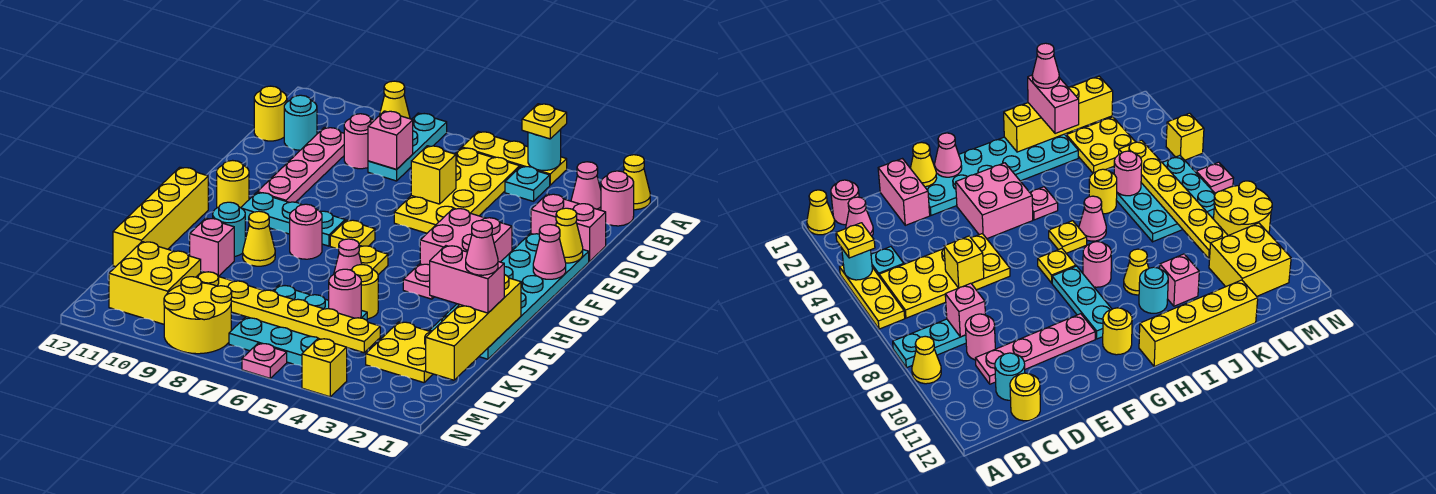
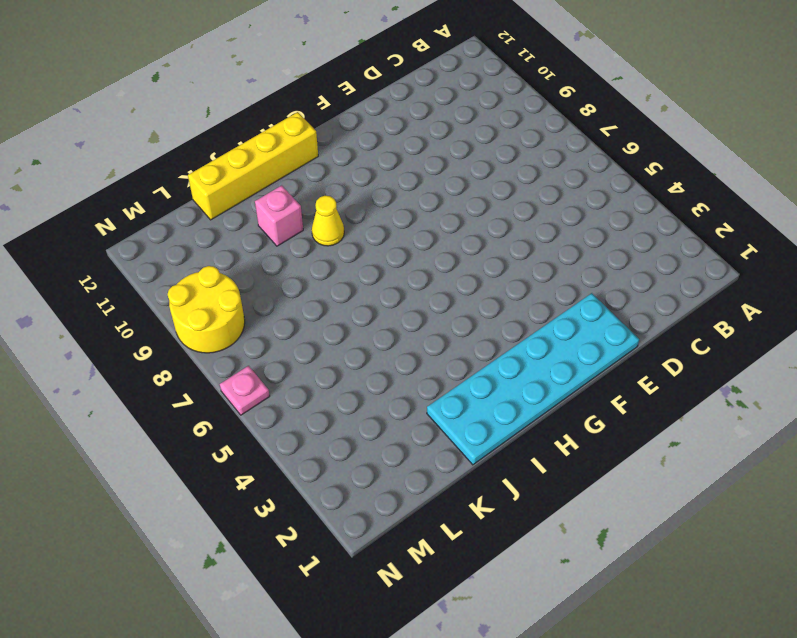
none -> yellow 1x1 cone [624,155,650,210]
none -> yellow 1x3 plate [462,132,567,185]
none -> cyan 1x3 plate [368,113,447,181]
none -> yellow 1x1 cone [379,81,410,119]

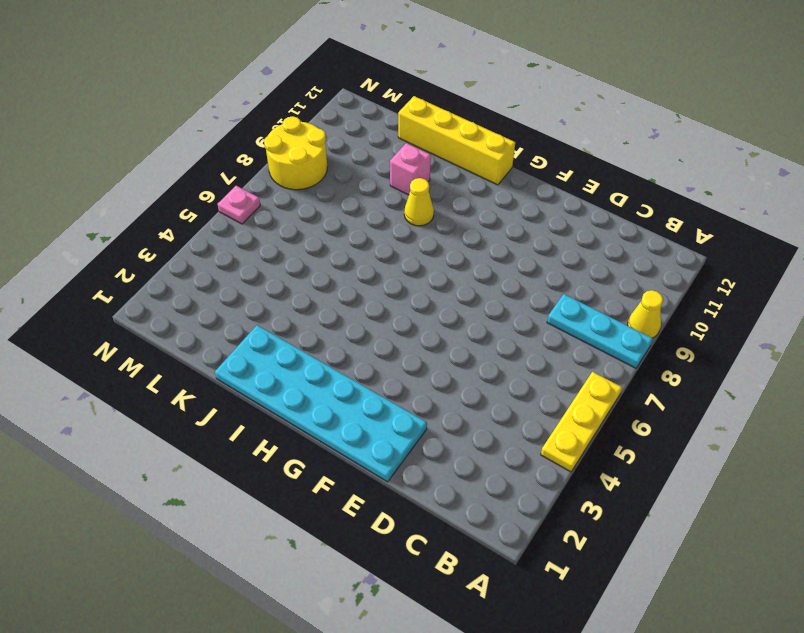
none -> yellow 1x1 cone [624,155,650,210]
none -> pink 1x1 round brick [601,171,634,226]
none -> pink 1x1 cone [571,162,601,210]
none -> cyan 1x1 plate [505,166,550,201]

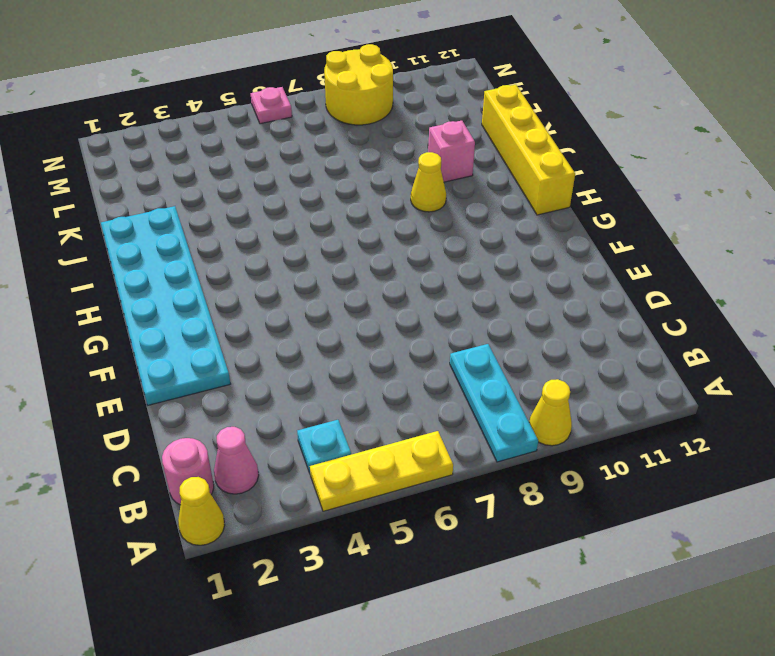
none -> yellow 2x4 plate [394,148,520,233]
none -> pink 1x1 round brick [344,114,374,169]
none -> pink 1x4 plate [257,127,344,202]
none -> cyan 1x1 round brick [284,95,317,150]

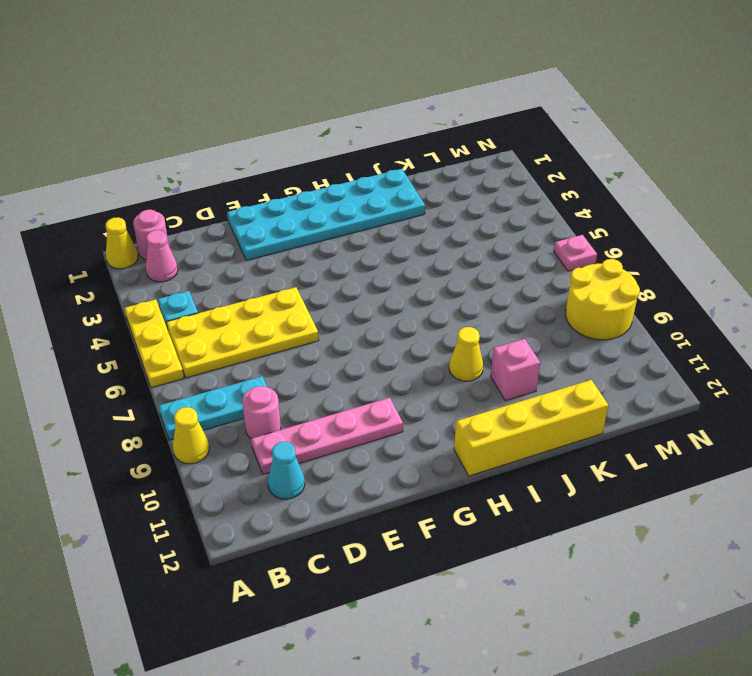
cyan 1x1 cone [268,442,305,499] -> cyan 1x1 round brick [284,95,317,150]
none -> yellow 1x1 round brick [254,86,287,141]
none -> pink 1x2 brick [531,194,606,262]
none -> pink 2x2 brick [420,208,512,265]
none -> yellow 1x1 plate [330,220,375,249]

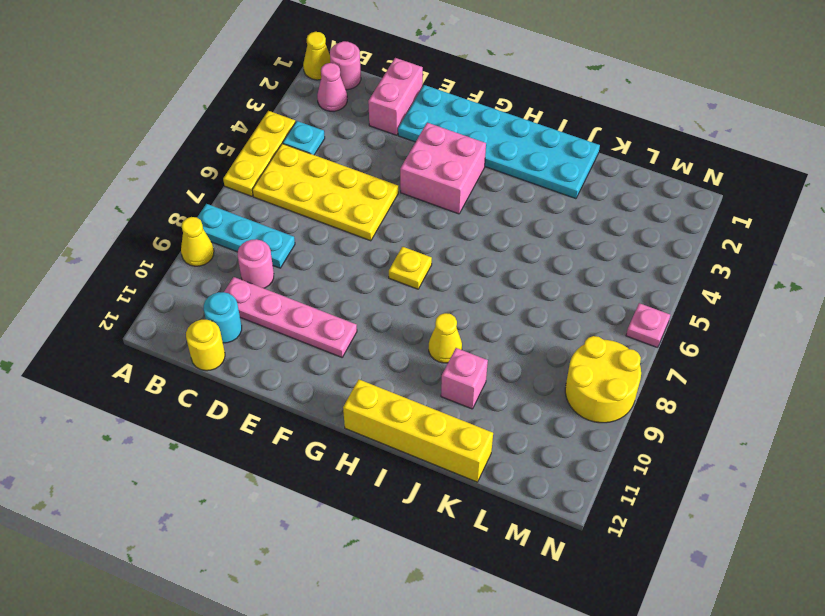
none -> cyan 1x3 plate [241,193,345,246]
none -> yellow 1x1 round brick [217,160,249,208]
none -> pink 1x1 plate [403,264,434,299]
none -> yellow 1x1 plate [359,246,388,275]

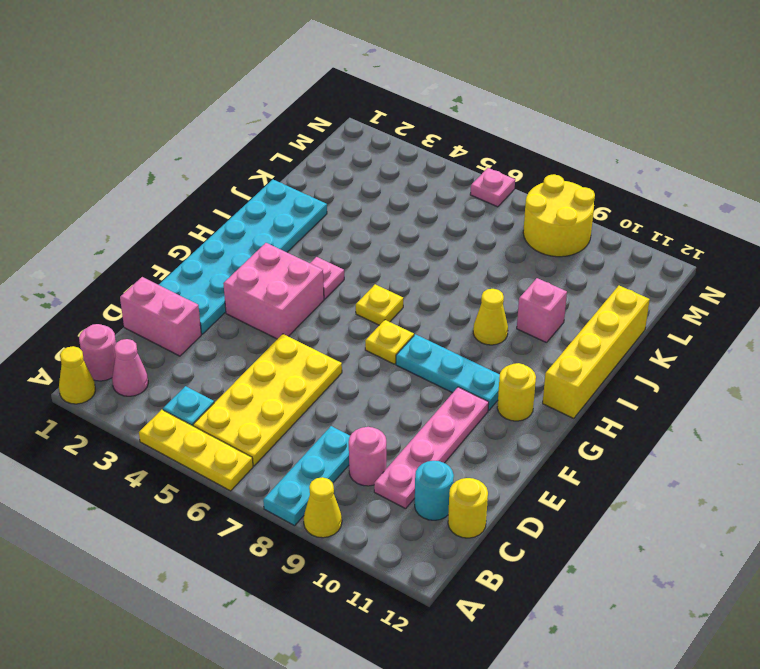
none -> pink 1x1 round brick [290,204,322,259]
none -> pink 1x1 cone [334,239,362,274]
none -> cyan 1x1 round brick [213,202,245,257]
none -> yellow 1x1 round brick [351,265,378,319]

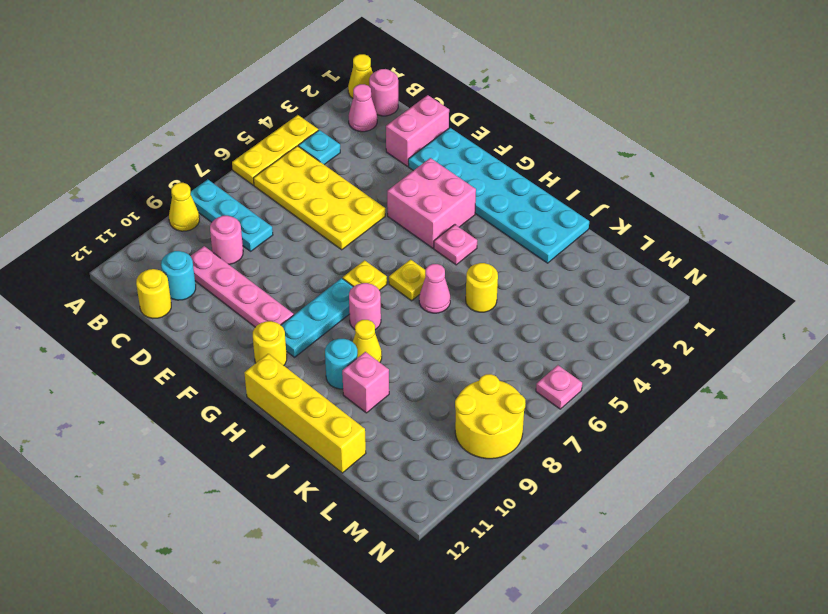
none -> yellow 2x2 plate [366,322,433,383]
none -> cyan 3x3 plate [229,285,367,366]
none -> yellow 2x2 brick [109,242,201,324]
none -> yellow 1x1 brick [302,339,347,397]

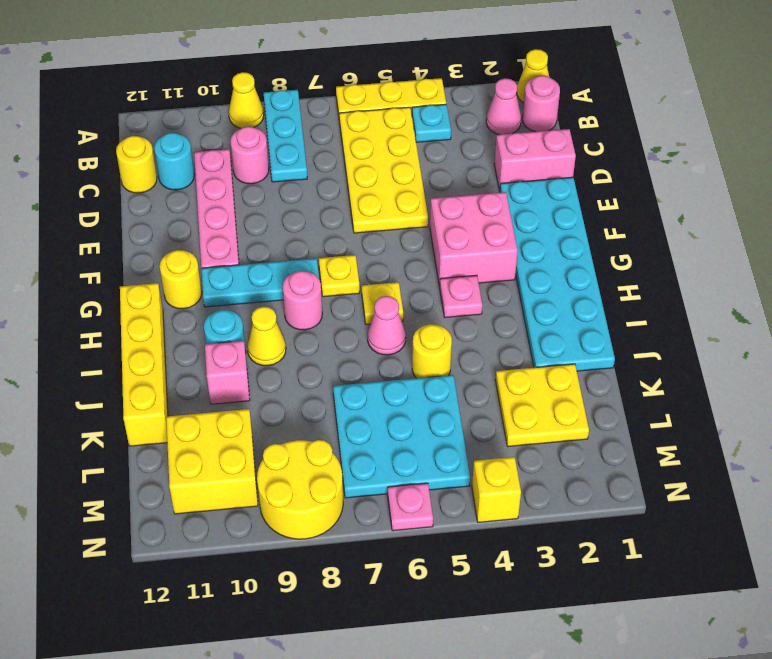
none -> cyan 1x1 round brick [528,129,561,170]
none -> pink 1x1 brick [368,111,413,169]
none -> yellow 1x1 brick [411,146,456,204]
none -> yellow 1x1 cone [556,208,583,263]

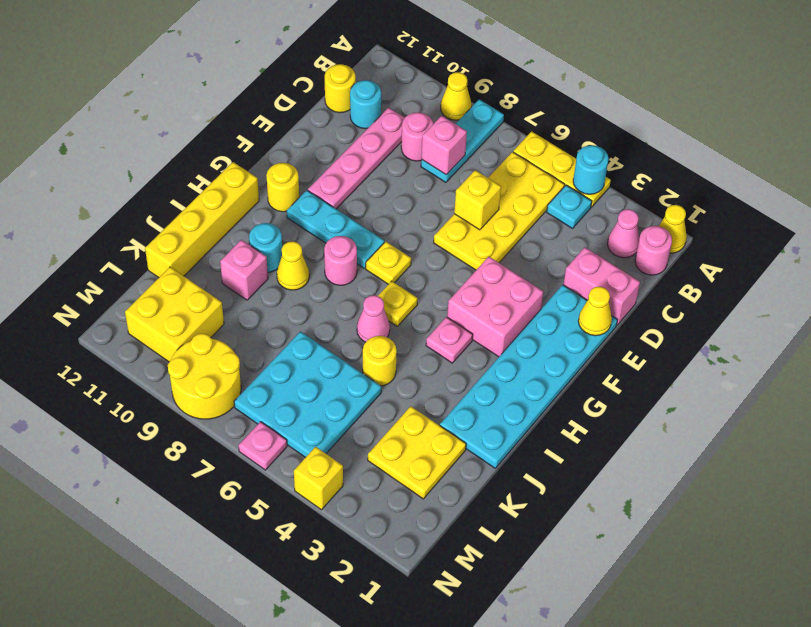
none -> pink 1x1 cone [533,225,566,279]
none -> yellow 1x4 brick [426,274,521,380]
none -> pink 1x1 round brick [329,269,361,318]
none -> yellow 1x6 plate [197,272,380,353]

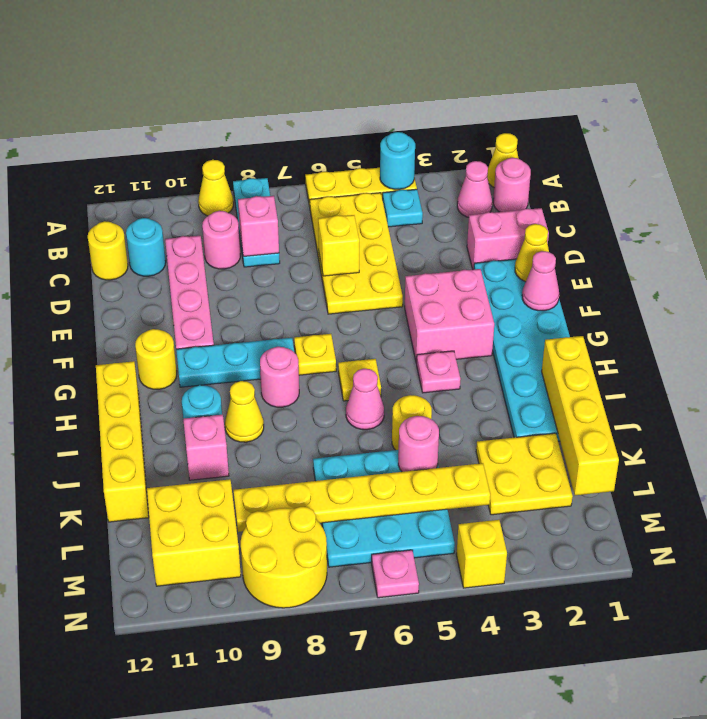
none -> yellow 1x1 plate [522,104,567,139]
none -> pink 1x2 brick [430,246,504,313]
none -> pink 1x1 cone [466,220,498,275]

